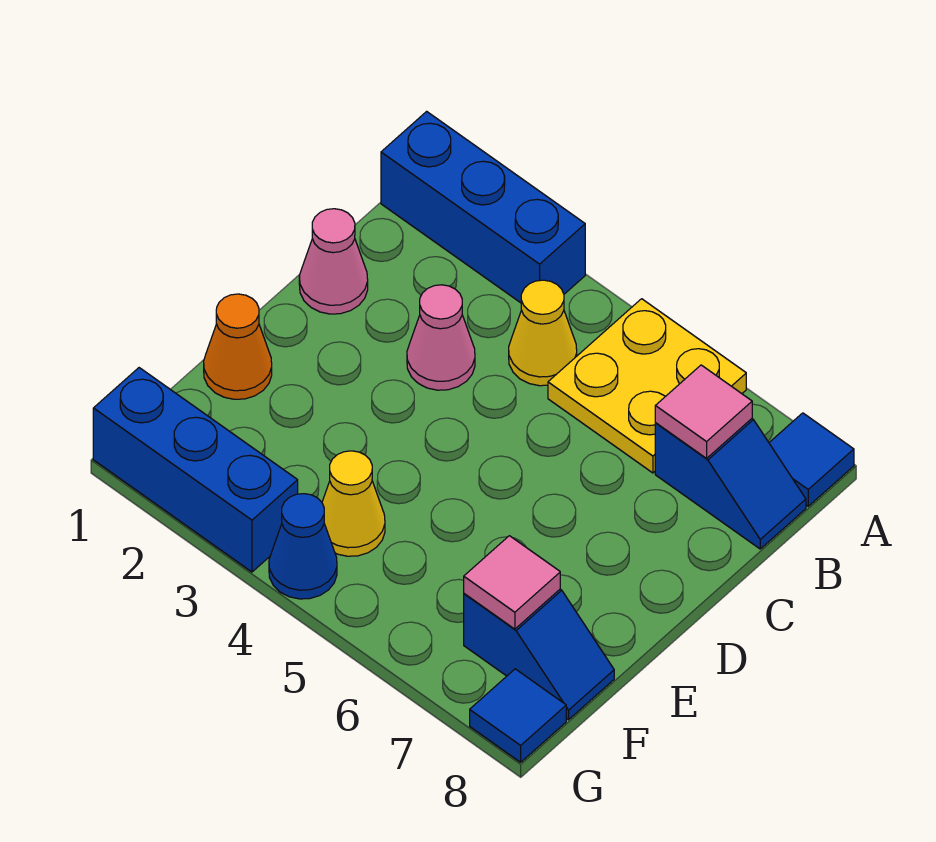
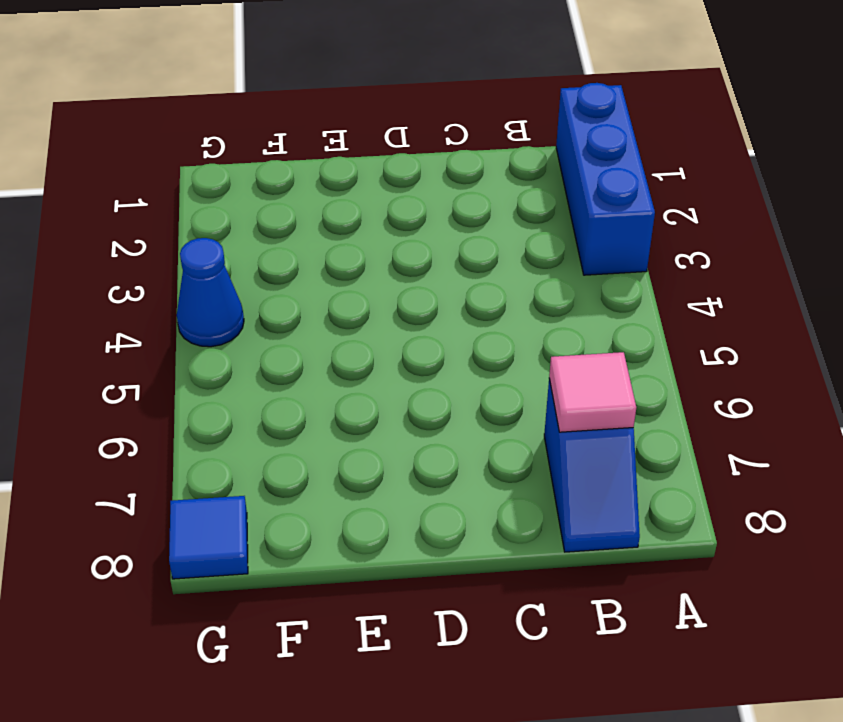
none -> yellow 2x2 plate [548,299,746,473]
none -> blue 1x1 tile [769,413,854,506]
none -> yellow 1x1 cone [509,280,577,386]

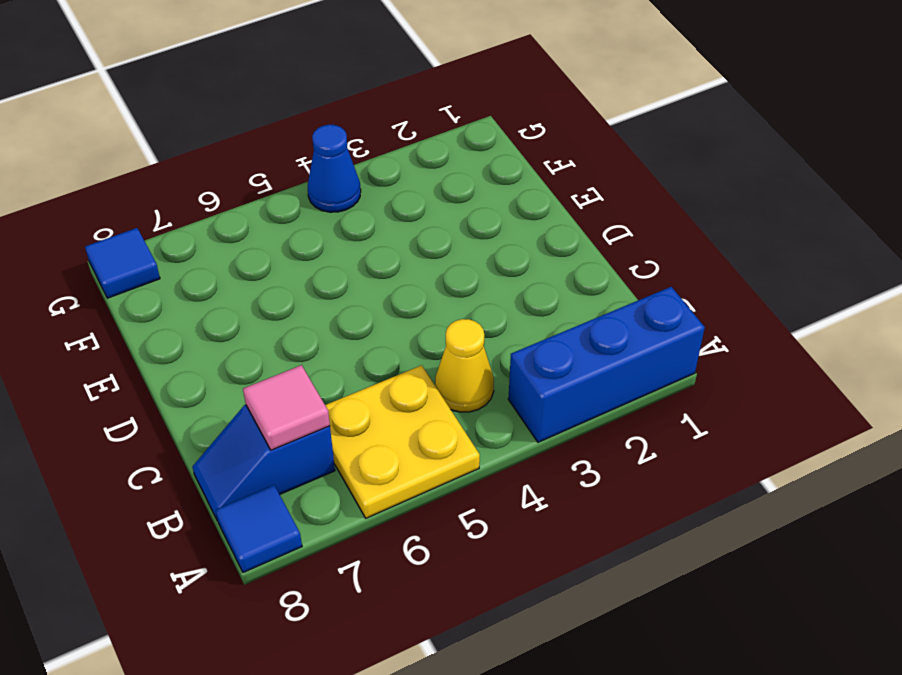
none -> pink 1x1 cone [299,209,368,314]
none -> pink 1x1 cone [407,285,475,390]
none -> orange 1x1 cone [204,294,272,399]

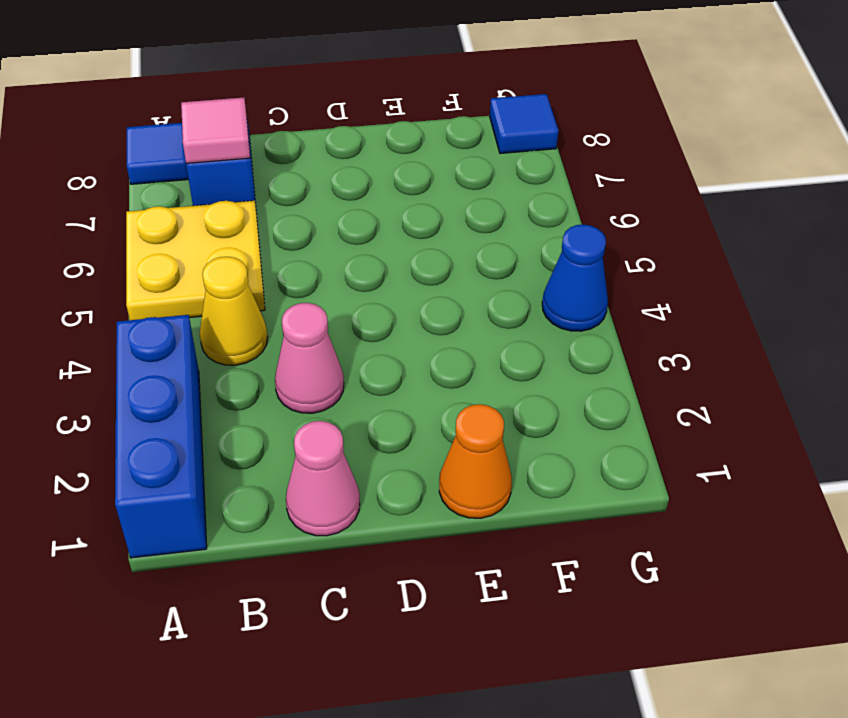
none -> yellow 1x1 cone [322,451,385,556]
none -> blue 1x2 slope [464,589,614,720]
none -> blue 1x3 brick [93,368,298,572]

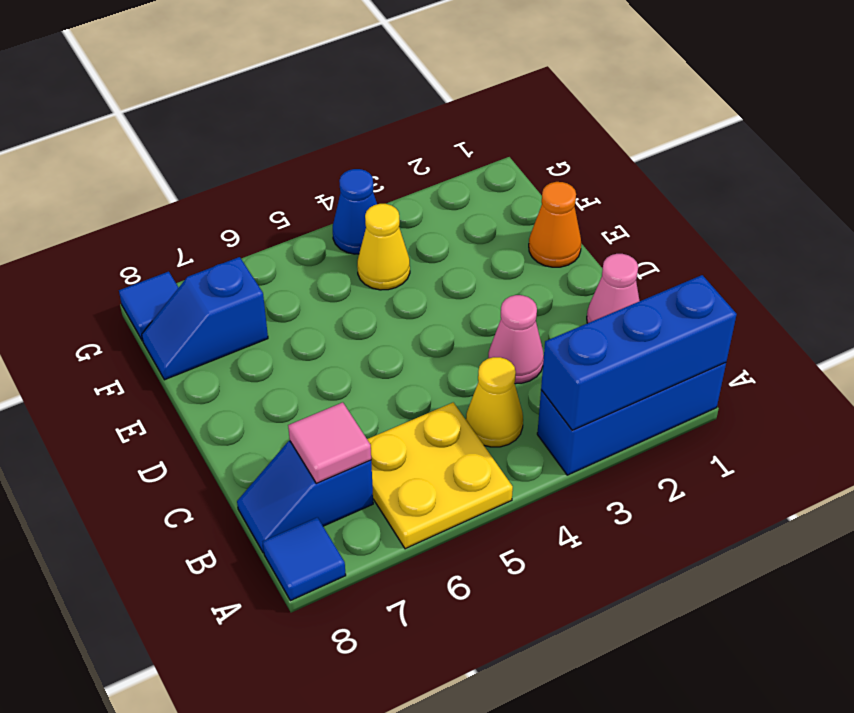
blue 1x3 brick [541,275,737,430] -> blue 1x3 brick moved to [93,368,298,572]
none -> pink 1x1 tile [464,536,560,629]

